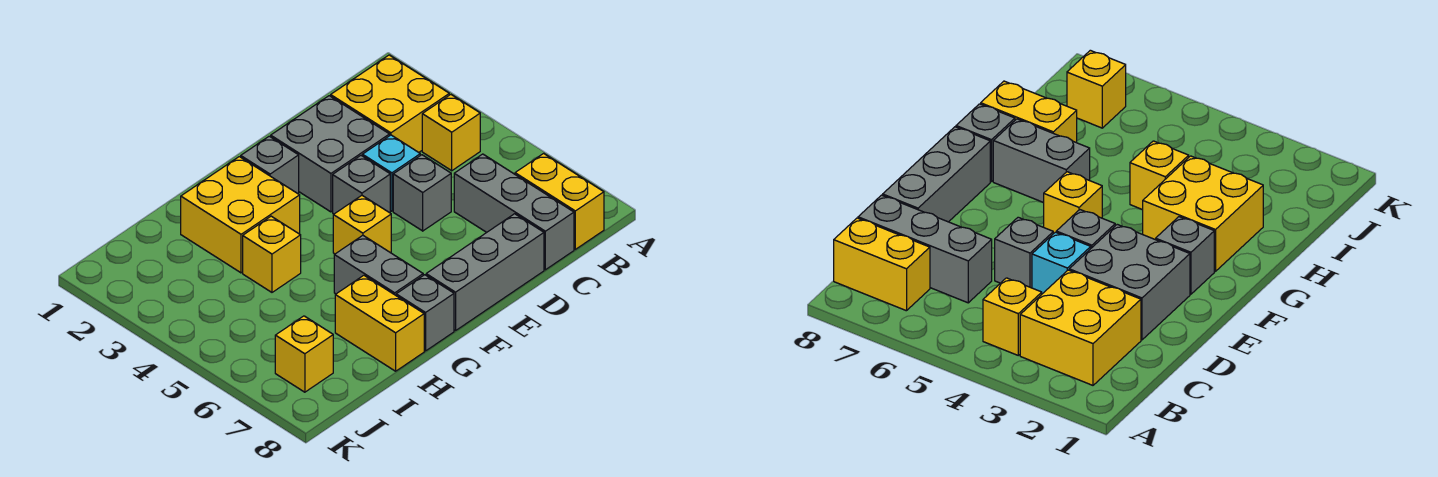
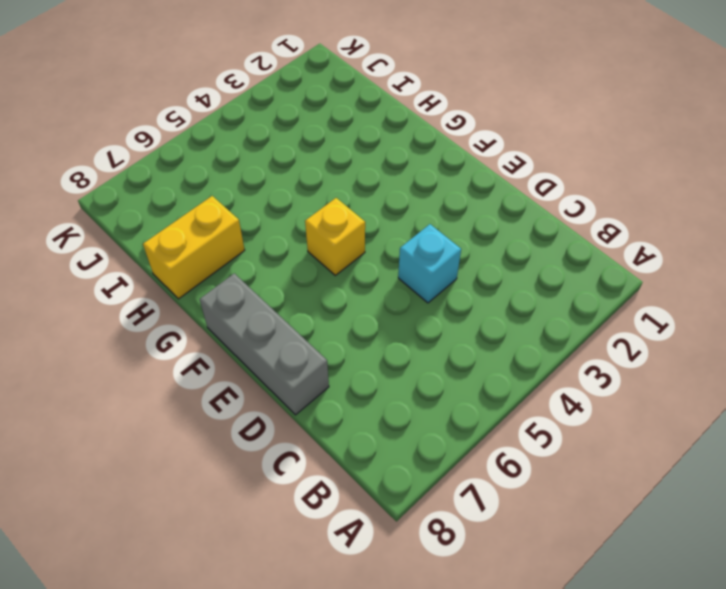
none -> yellow 2x2 brick [331,55,449,152]
none -> yellow 1x1 brick [422,95,480,171]
none -> yellow 1x2 brick [515,153,604,249]

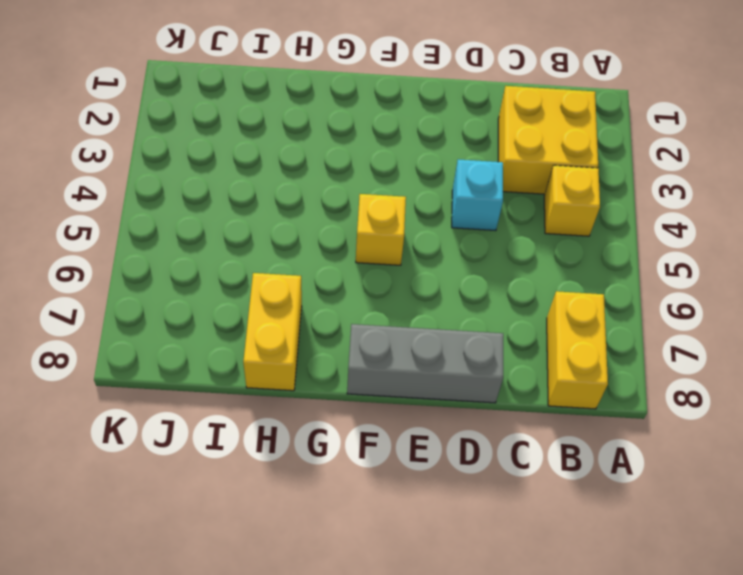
none -> grey 1x3 brick [454,154,574,270]
none -> grey 2x2 brick [271,96,390,212]
none -> grey 1x1 brick [393,155,451,231]

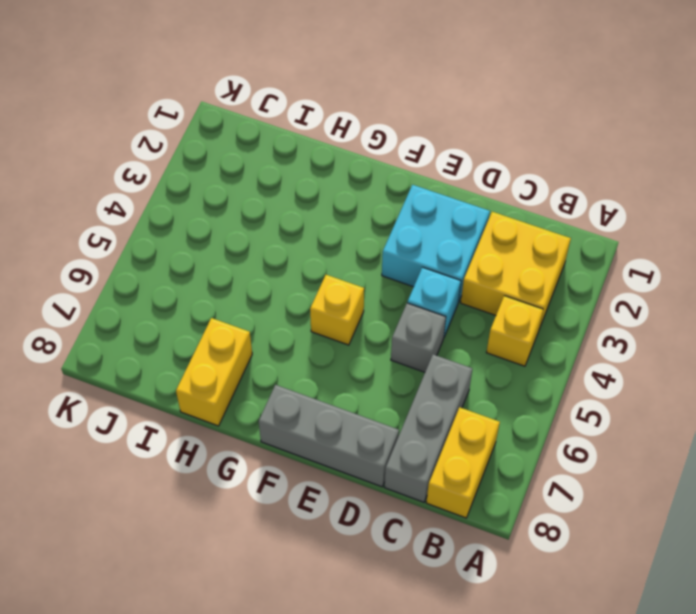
cyan 2x2 brick [382,185,490,302] -> grey 2x2 brick [271,96,390,212]
none -> grey 1x1 brick [333,156,390,214]
none -> grey 1x1 brick [241,136,299,194]
none -> yellow 2x2 brick [181,157,300,273]

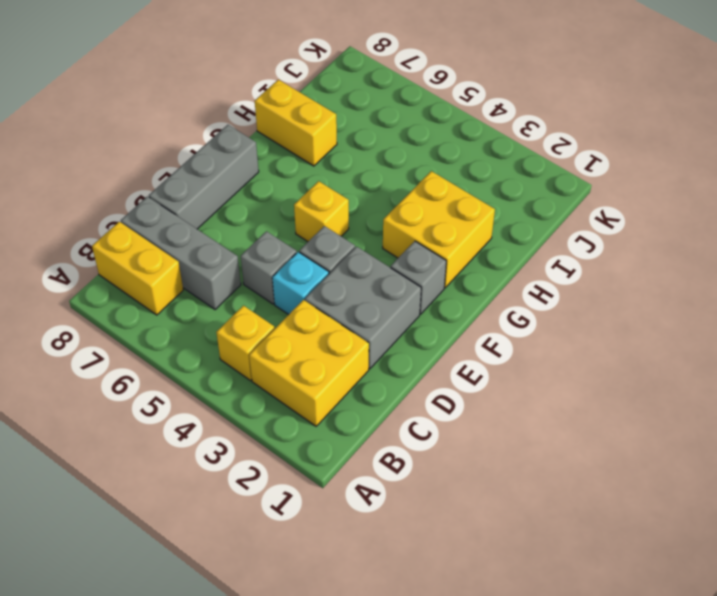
none -> grey 1x2 brick [334,235,423,295]
none -> grey 1x1 brick [396,275,454,351]
none -> yellow 1x1 brick [243,216,301,292]

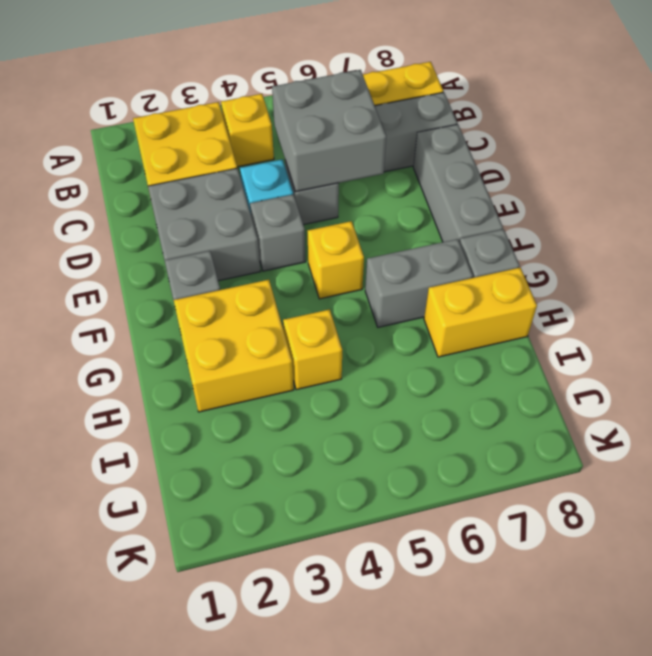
grey 2x2 brick [272,70,386,192] -> none
none -> yellow 1x1 brick [275,316,333,392]

